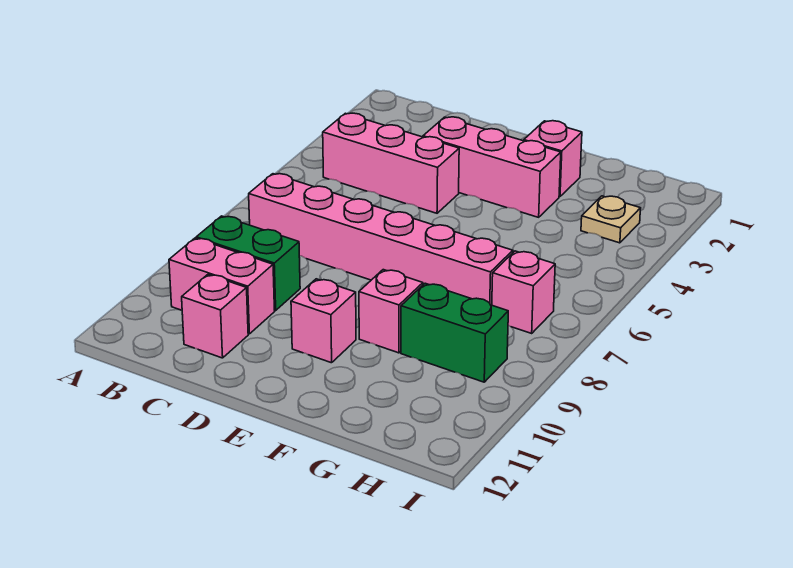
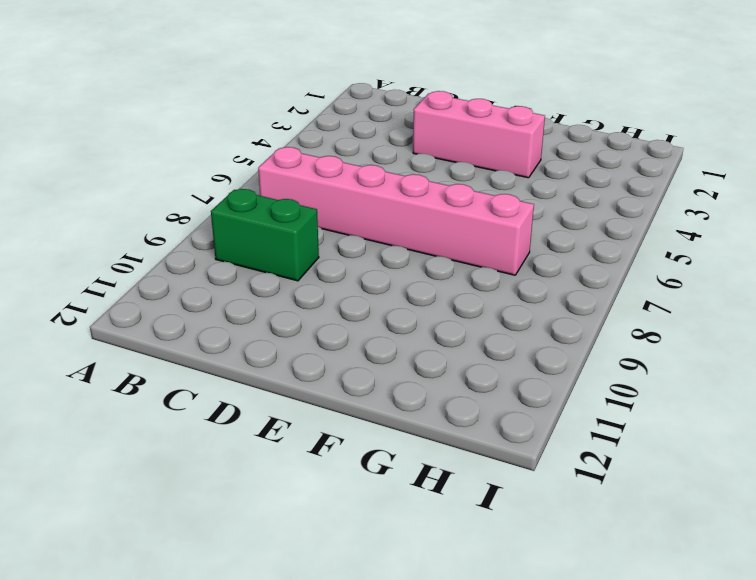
none -> pink 1x3 brick [323,113,459,213]
none -> pink 1x2 brick [169,238,275,334]
none -> pink 1x1 brick [182,275,248,358]

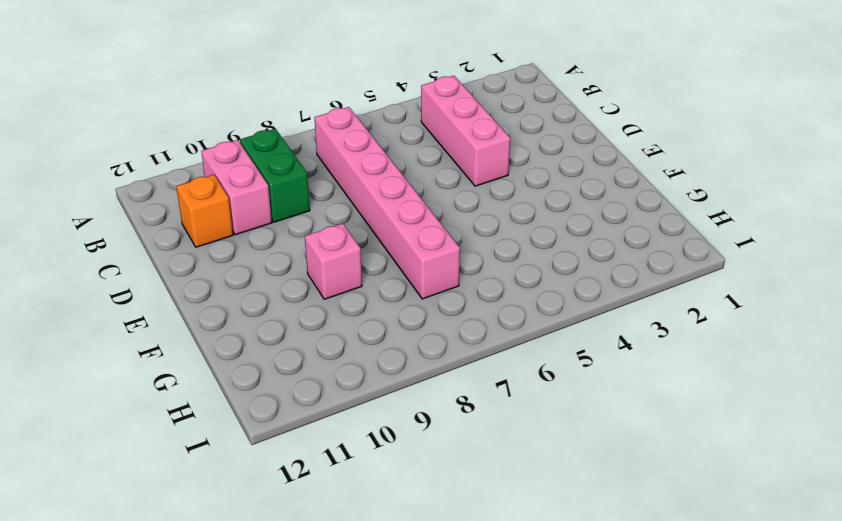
orange 1x1 brick [176,175,233,247] -> pink 1x1 brick [182,275,248,358]
none -> pink 1x3 brick [423,117,561,217]
none -> pink 1x1 brick [291,279,356,363]
none -> pink 1x1 brick [524,121,582,197]

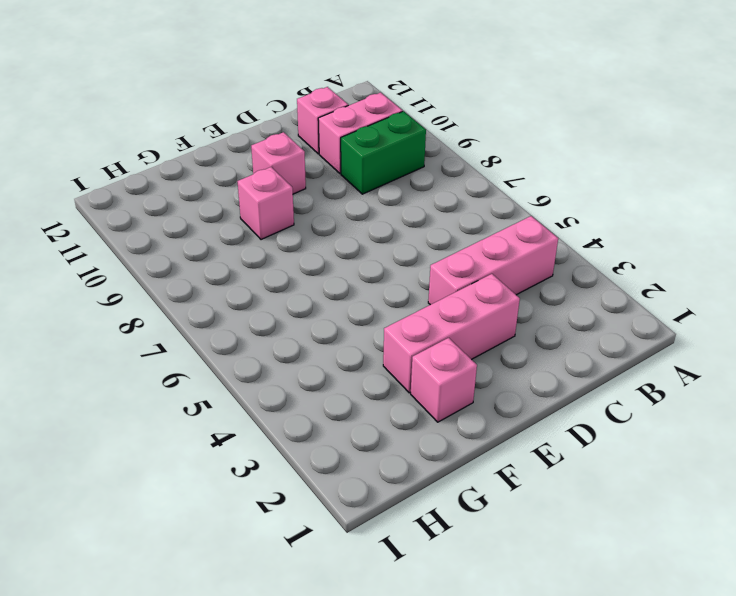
none -> pink 1x6 brick [249,174,513,305]
none -> green 1x2 brick [401,283,508,382]
none -> tan 1x1 plate [581,196,641,243]

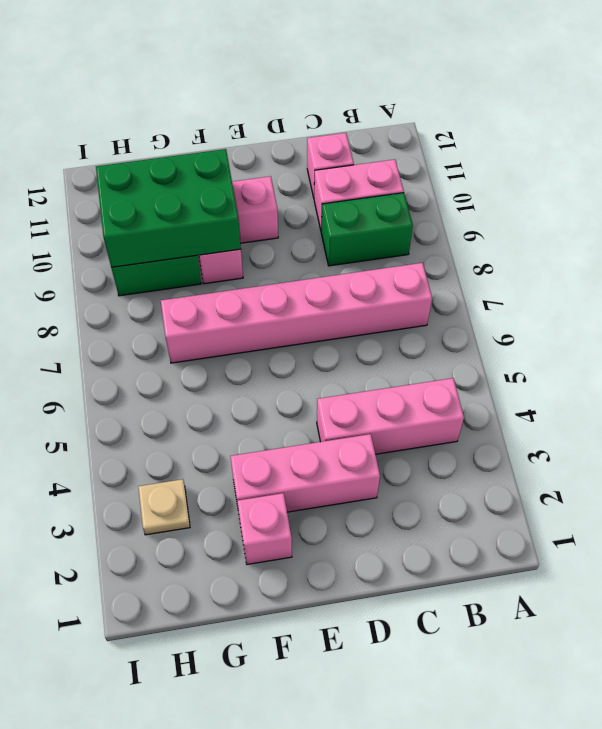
green 2x3 brick [96,149,241,268] -> none
none -> pink 1x1 brick [492,251,555,333]

